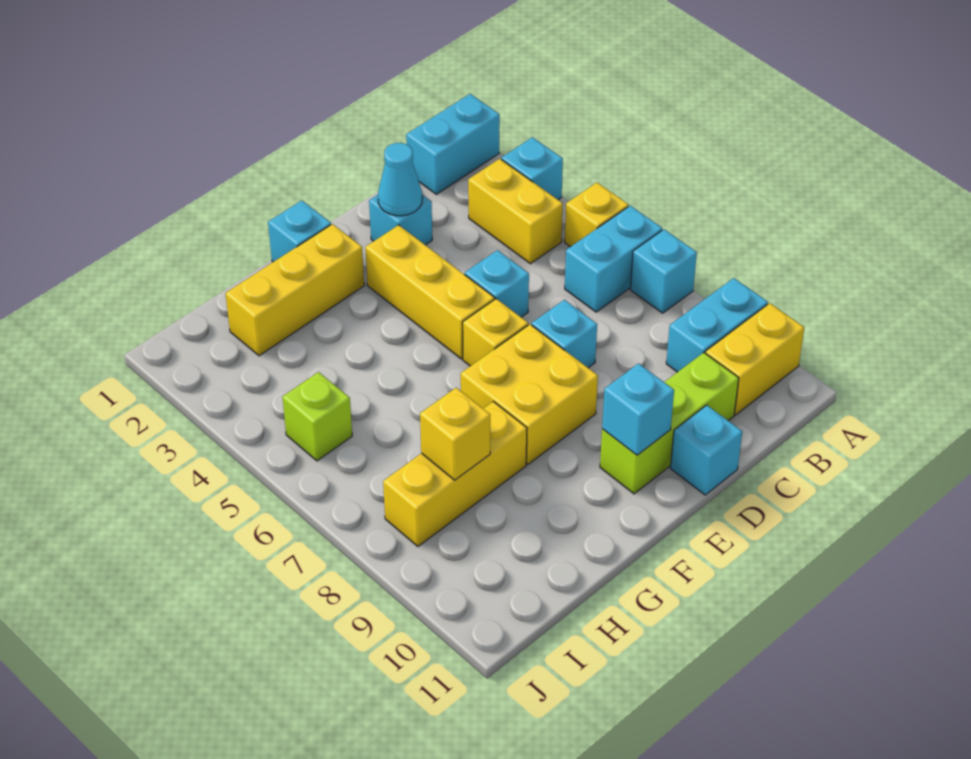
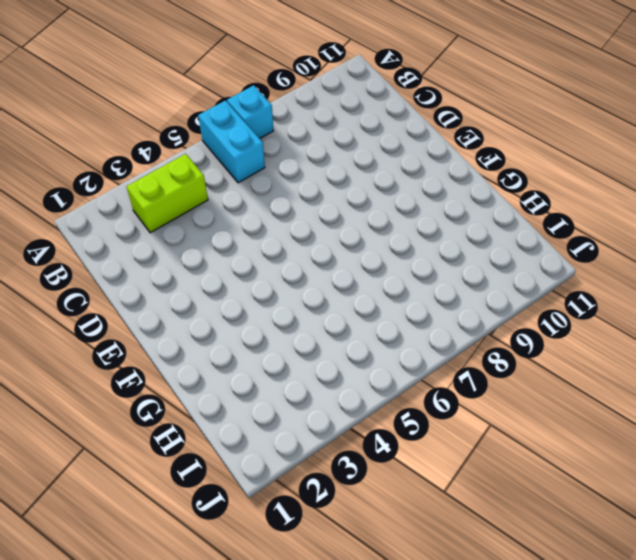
lime 1x2 brick [127,154,208,233] -> yellow 1x2 brick [468,159,563,264]
none -> cyan 1x2 brick [406,94,500,194]
none -> cyan 1x1 brick [501,137,563,200]
none -> yellow 1x1 brick [565,183,629,247]

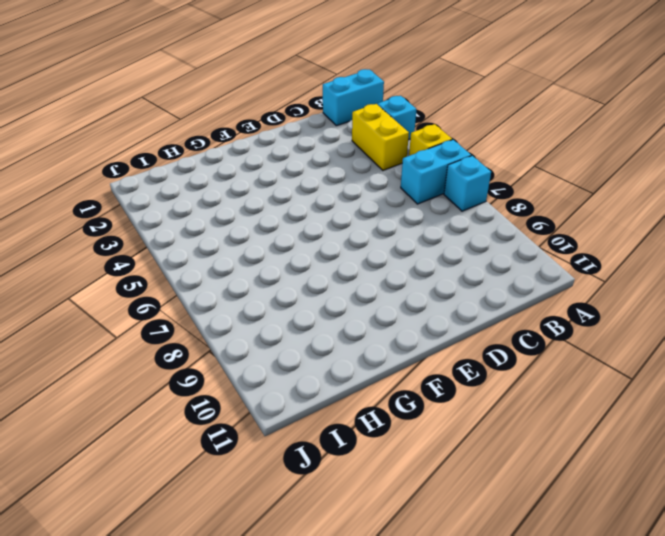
none -> cyan 1x2 brick [666,278,768,372]
none -> yellow 1x2 brick [705,303,804,415]
none -> lime 1x3 brick [600,353,739,494]

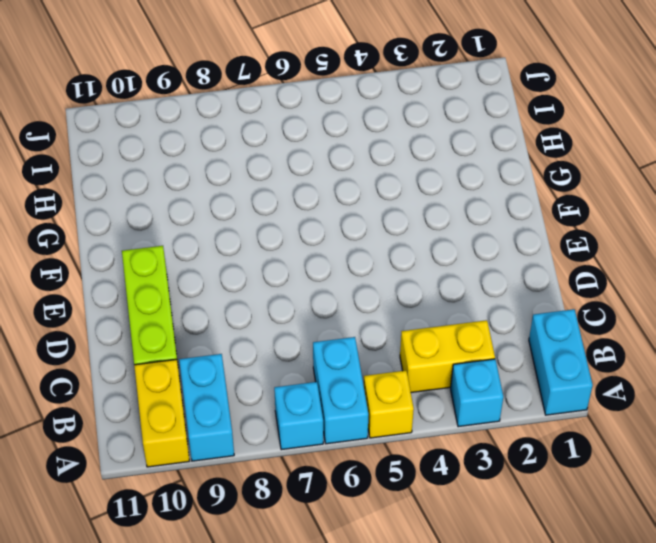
none -> cyan 1x1 brick [369,195,432,245]
none -> cyan 1x1 brick [465,250,529,317]
none -> cyan 1x1 brick [532,300,597,368]

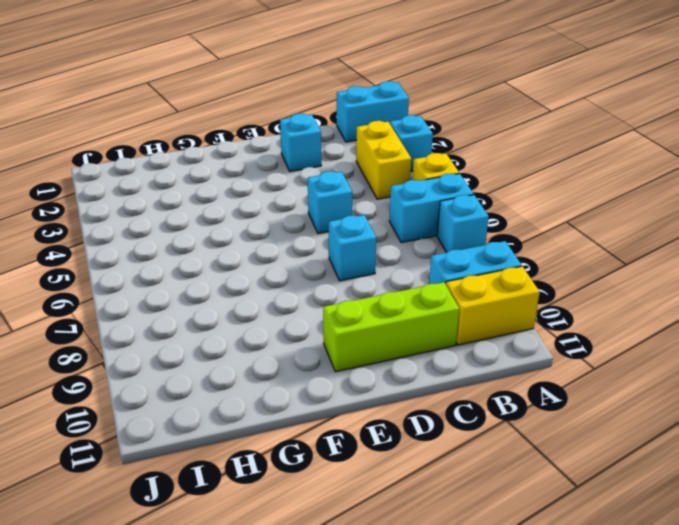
none -> cyan 1x1 brick [670,405,742,495]
none -> yellow 1x3 brick [365,225,495,359]
none -> yellow 1x1 brick [463,299,528,366]

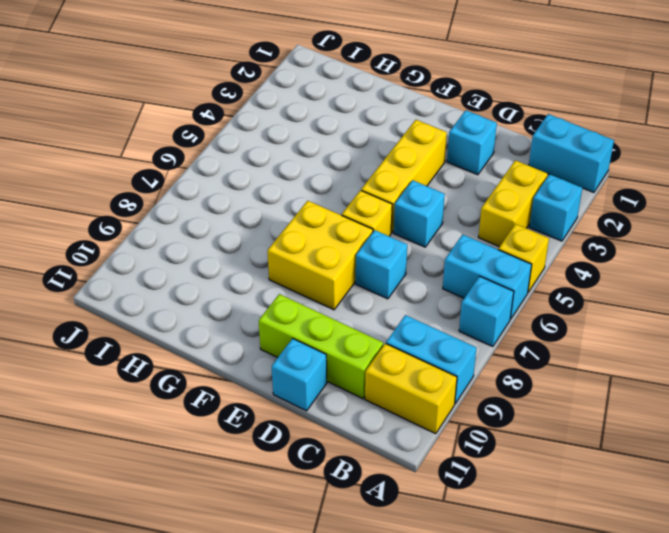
none -> cyan 1x1 brick [268,201,331,262]
none -> yellow 1x3 brick [225,224,364,356]
none -> yellow 1x3 brick [383,402,527,546]

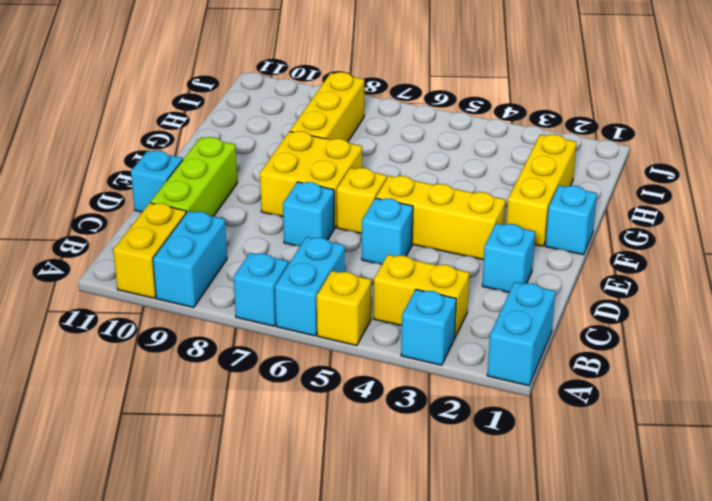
none -> lime 1x1 brick [283,372,352,461]
none -> cyan 1x1 cone [378,143,422,216]
none -> cyan 1x1 brick [602,364,674,455]

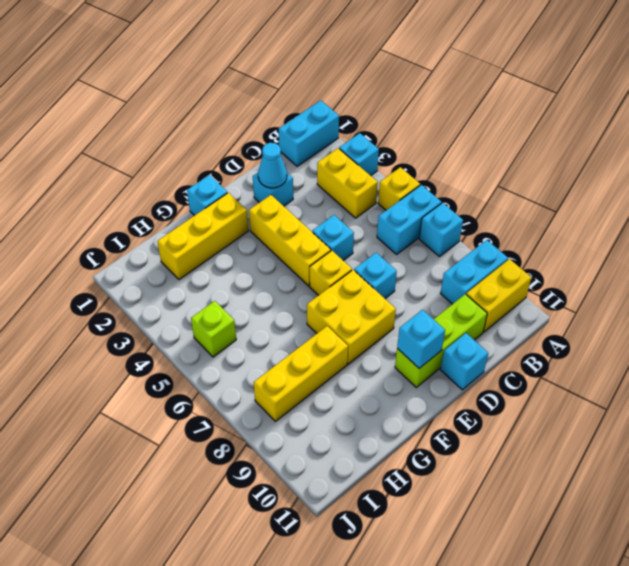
none -> yellow 1x1 brick [420,388,490,480]

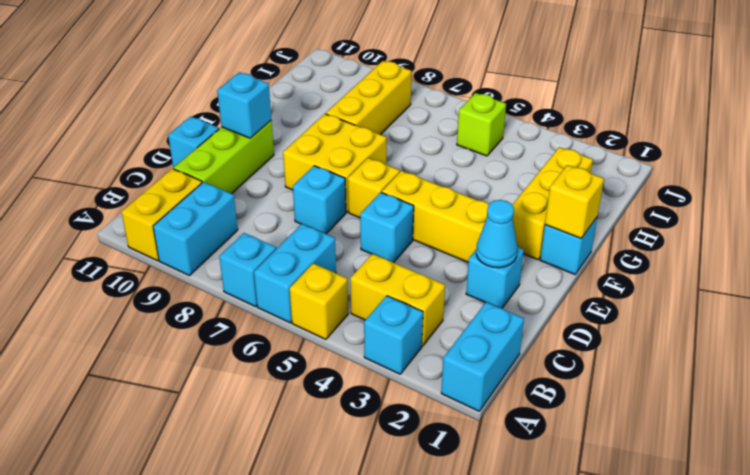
yellow 1x1 brick [545,165,604,238] -> yellow 1x1 brick moved to [420,388,490,480]

